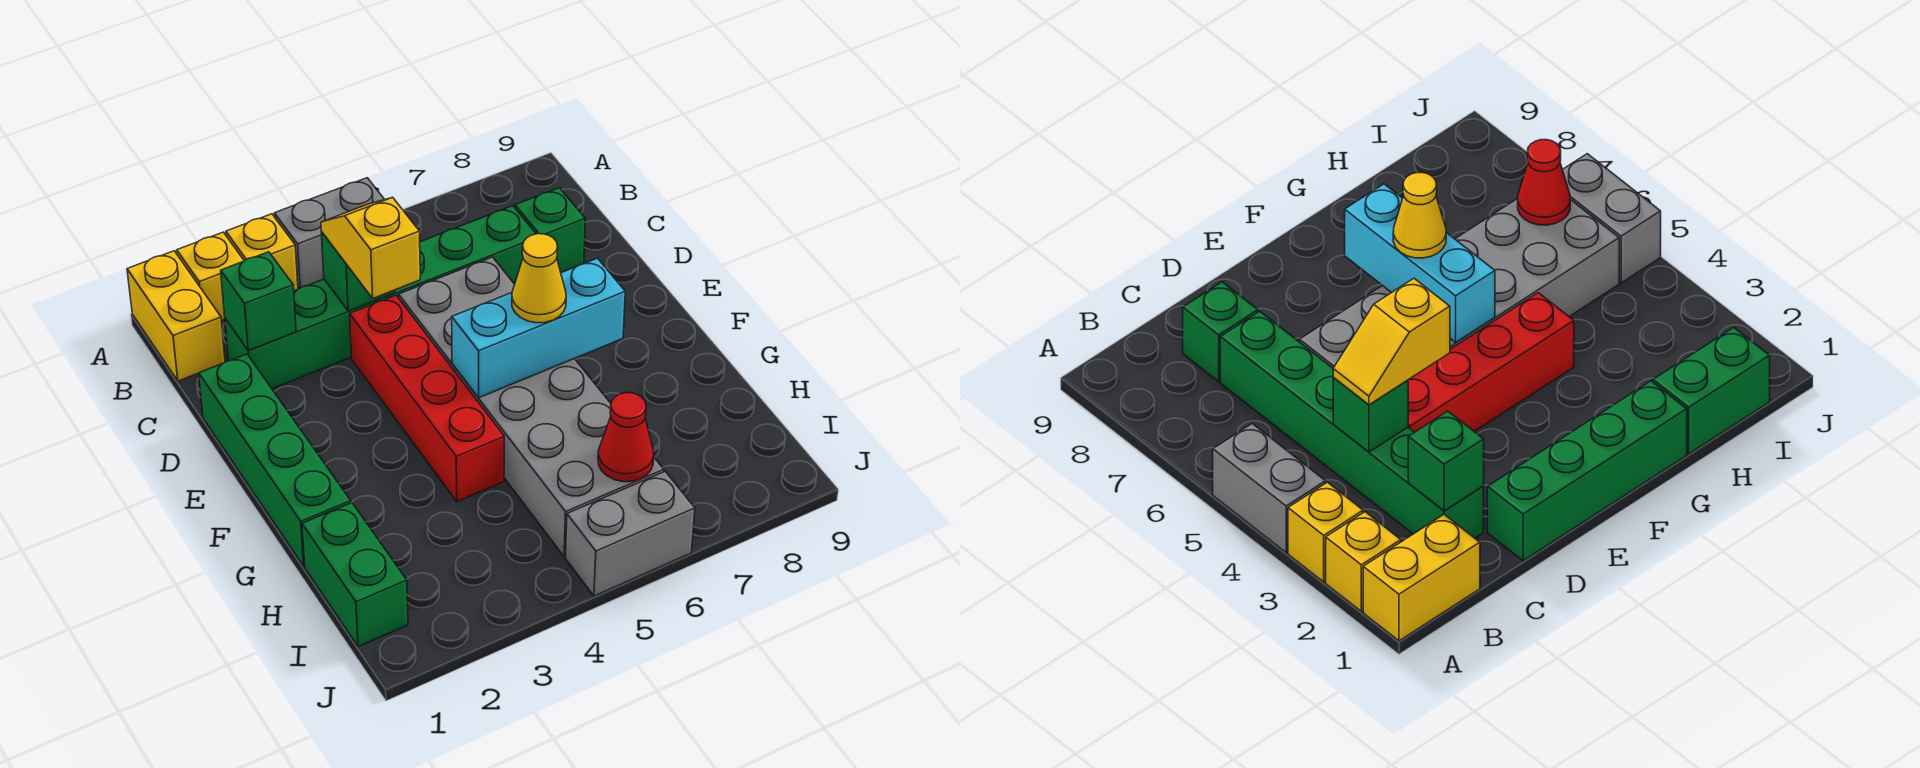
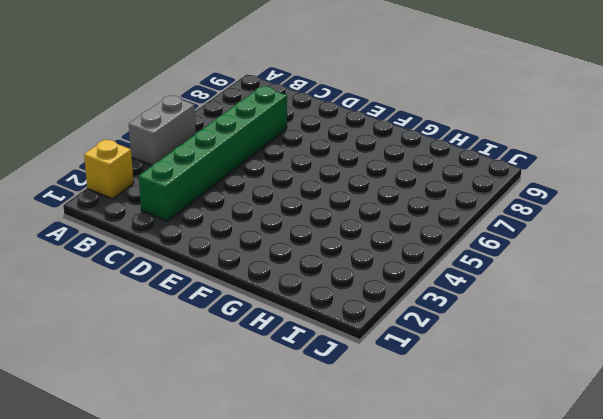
none -> yellow 1x2 brick [127,251,225,381]
none -> yellow 1x1 brick [226,214,298,291]
none -> green 1x1 brick [515,188,585,273]

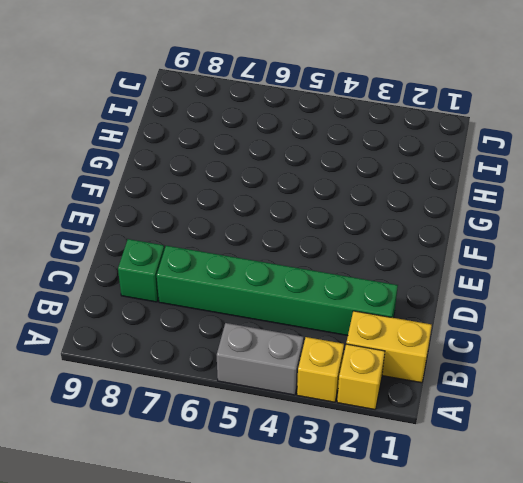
yellow 1x2 brick [346,311,432,383] -> yellow 1x2 brick turned to [127,251,225,381]
none -> green 1x4 brick [199,354,351,566]
none -> red 1x4 brick [350,295,504,502]
none -> grey 2x6 brick [399,257,664,557]

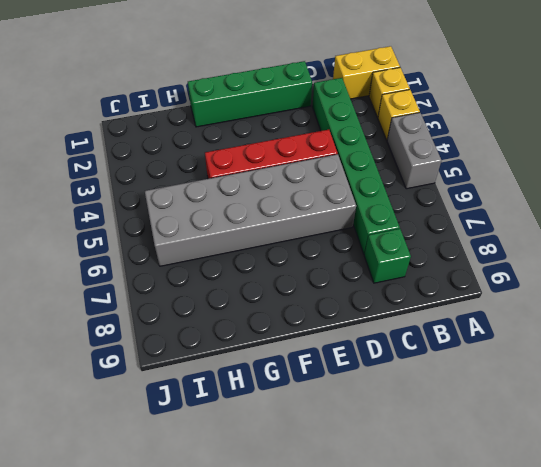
none -> green 1x2 brick [302,503,408,647]
none -> grey 1x2 brick [566,471,695,596]
none -> green 1x1 brick [221,252,296,351]

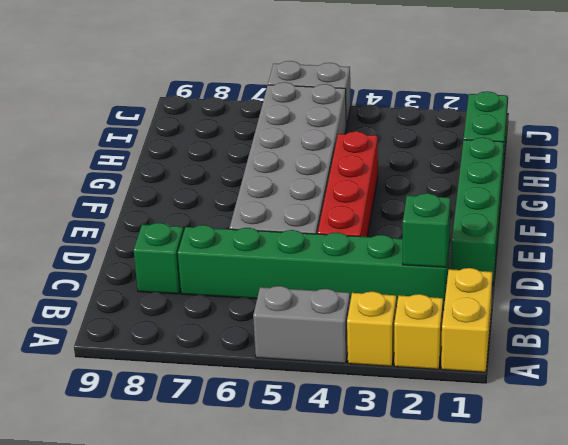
none -> green 1x1 brick [321,232,395,311]
none -> cyan 1x3 brick [452,258,625,398]
none -> red 1x1 cone [598,393,654,482]

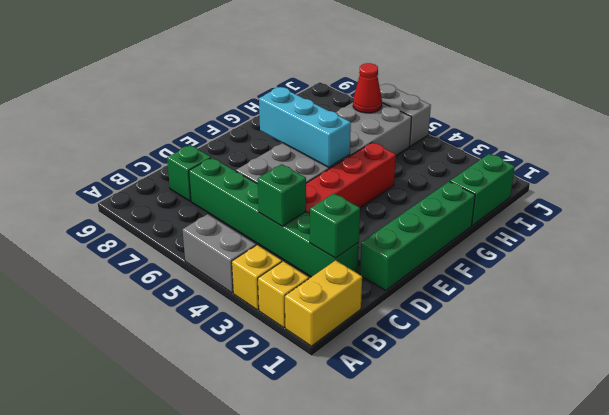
none -> yellow 1x2 slope [321,197,420,298]
none -> yellow 1x1 cone [512,234,566,323]

